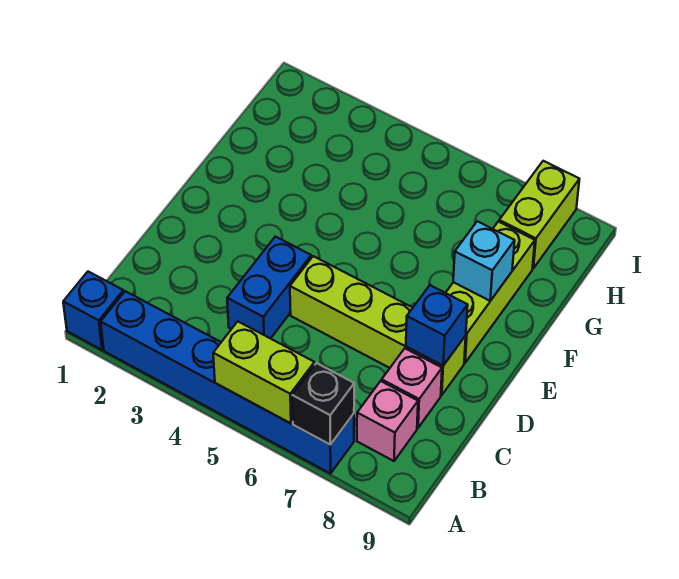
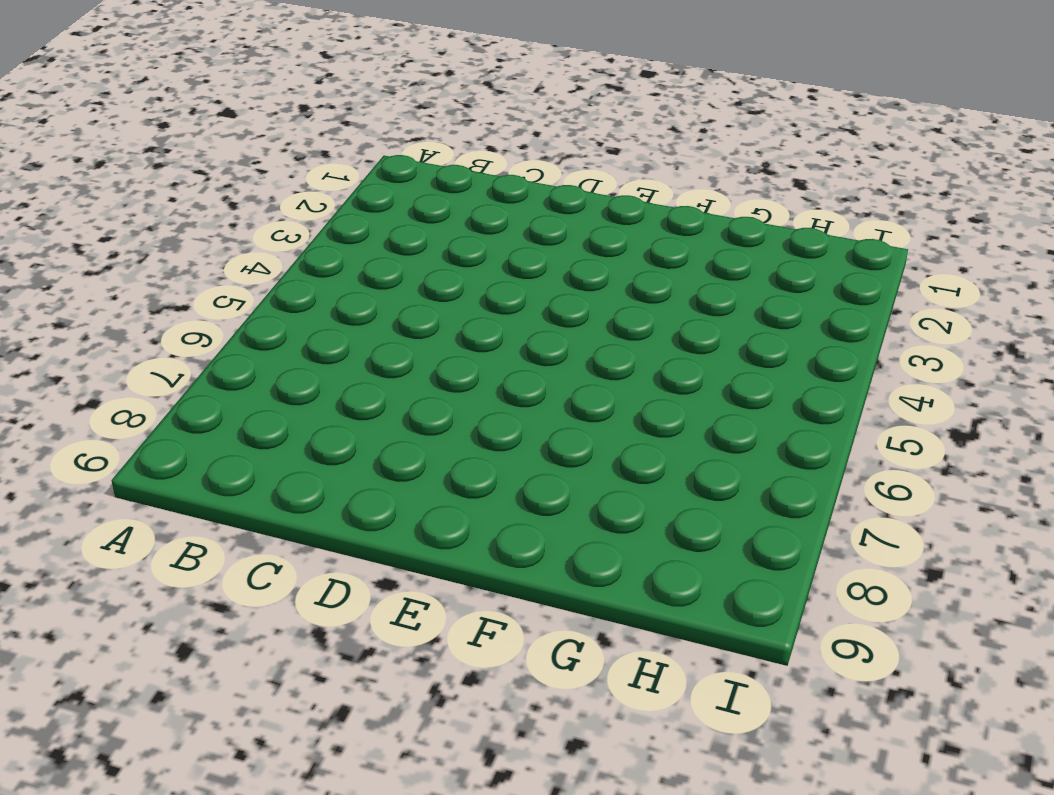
none -> blue 1x1 brick [63,272,124,350]
none -> blue 1x6 brick [101,291,354,474]
none -> pink 1x1 brick [357,381,418,461]

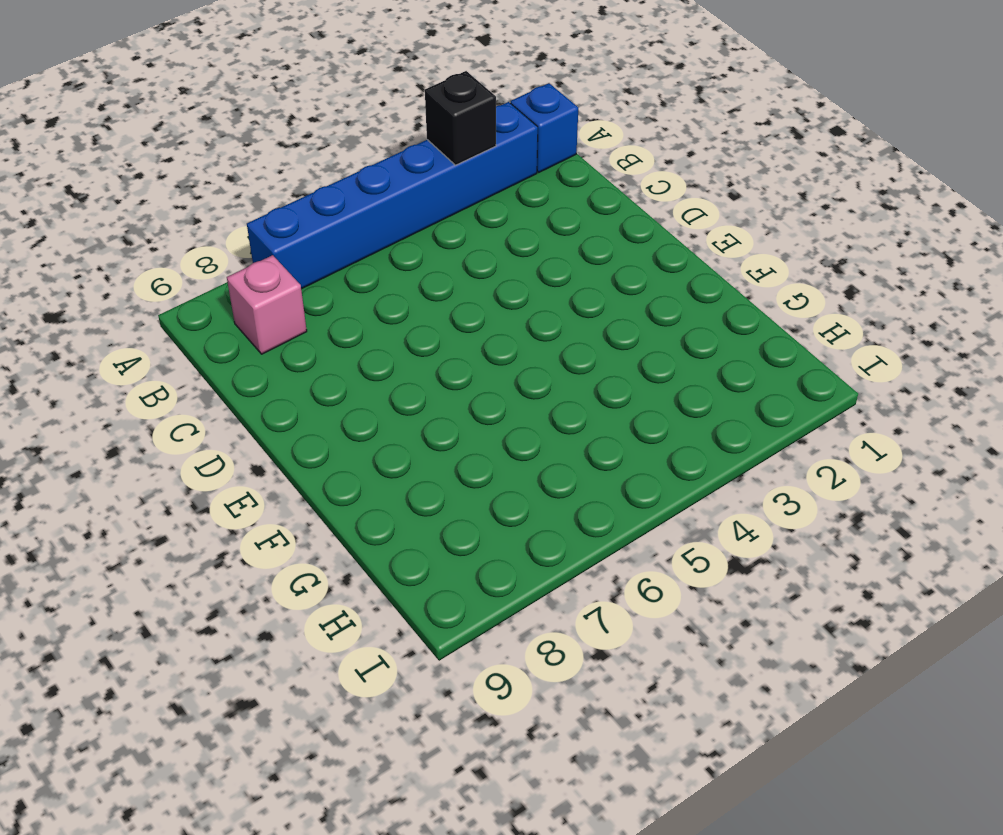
black 1x1 brick [425,71,496,165] -> black 1x1 brick moved to [292,363,354,445]
none -> blue 1x2 brick [227,237,311,339]
none -> pink 1x1 brick [382,349,442,428]
none -> lime 1x4 brick [290,256,466,395]

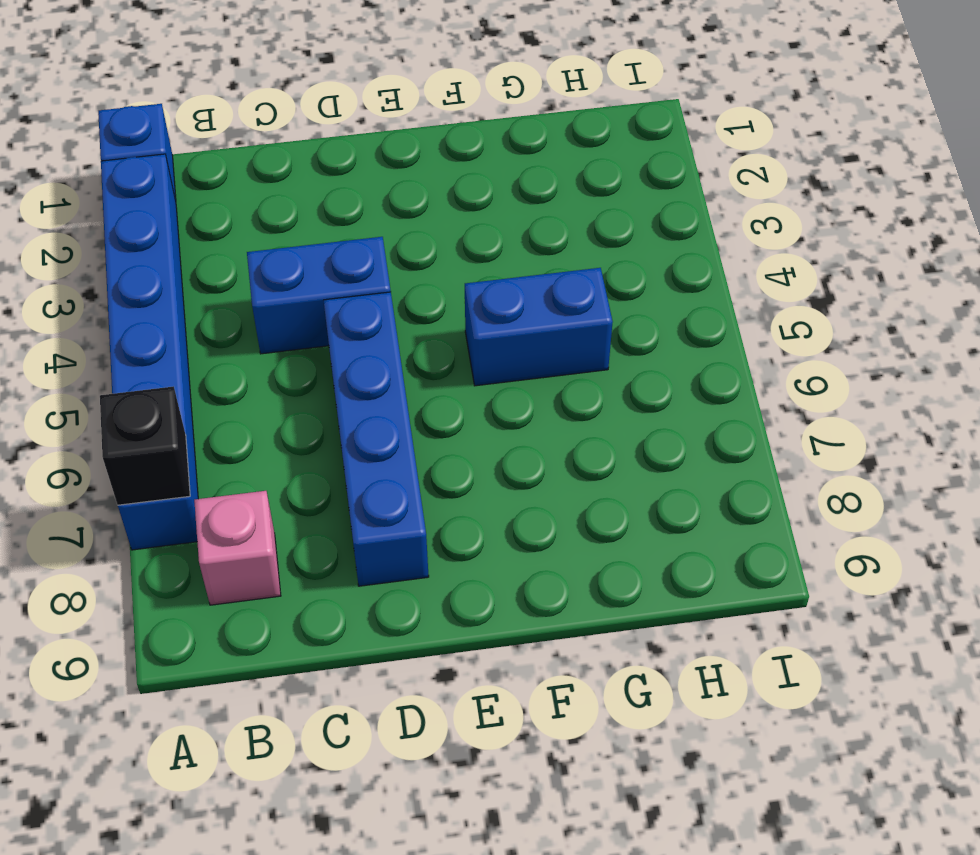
blue 1x4 brick [324,292,429,586] -> lime 1x4 brick [290,256,466,395]
blue 1x2 brick [465,268,613,386] -> none
none -> pink 1x1 brick [382,349,442,428]
none -> lime 1x3 brick [446,222,535,363]
none -> lime 1x2 brick [499,161,579,268]

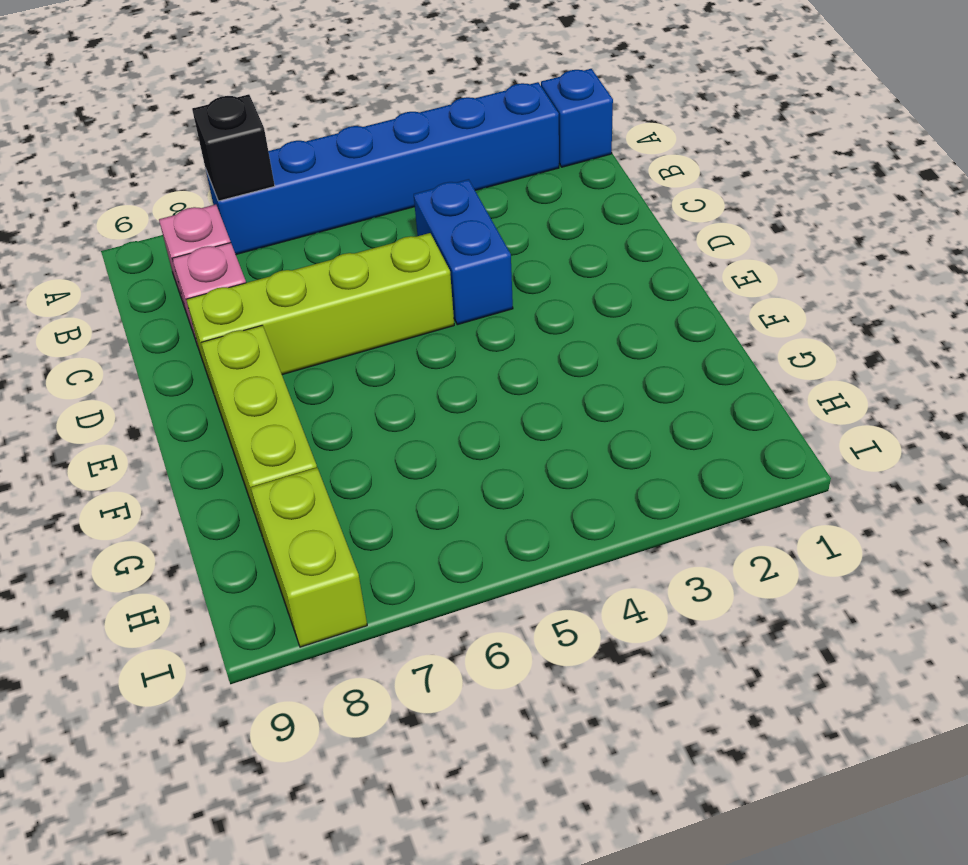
none -> lime 1x2 brick [213,322,315,423]
none -> blue 1x1 brick [406,285,468,366]
none -> cyan 1x1 brick [453,221,515,301]

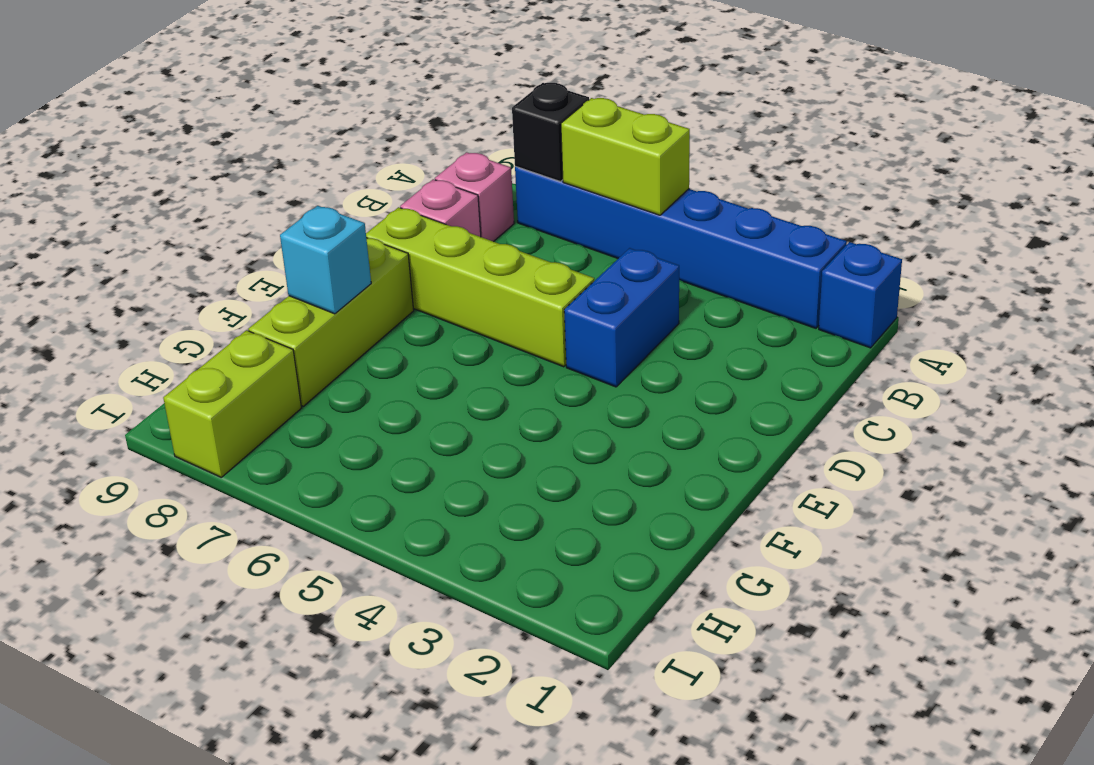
none -> blue 1x1 brick [406,285,468,366]

